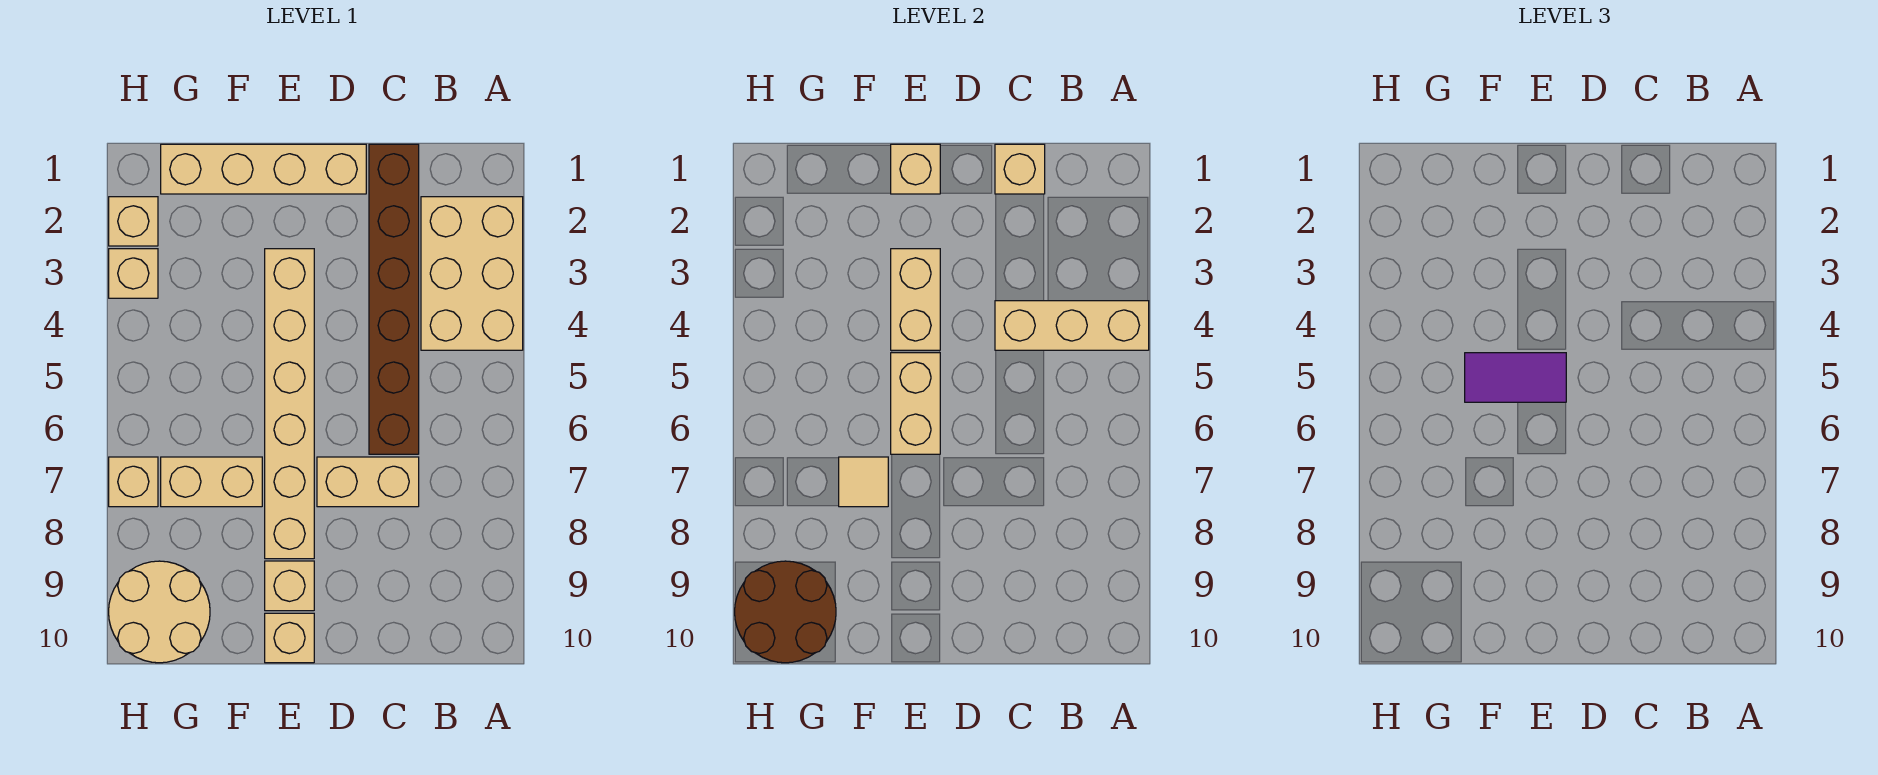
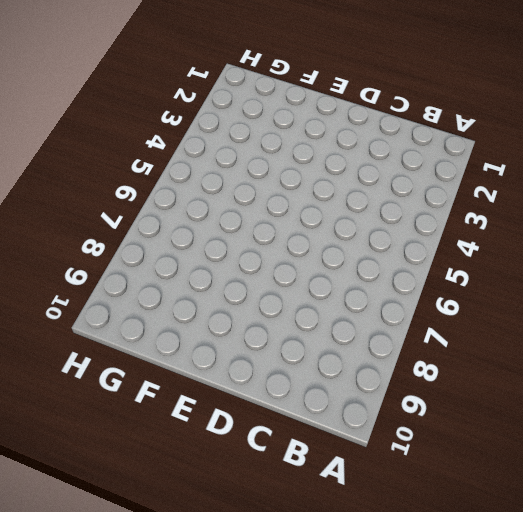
none -> tan 2x3 brick [421,197,523,350]
none -> brown 1x6 brick [369,144,419,454]
none -> tan 1x2 brick [317,457,419,507]

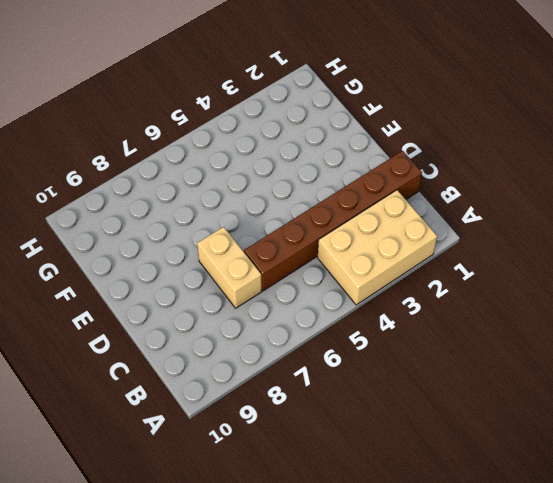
none -> tan 1x4 brick [161,144,366,194]
none -> tan 1x6 brick [265,249,314,559]
none -> tan 1x1 brick [265,561,314,611]

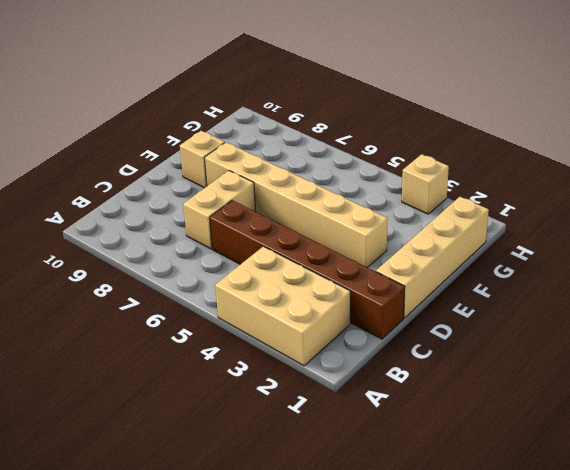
none -> tan 1x1 brick [265,613,314,663]
none -> tan 1x2 brick [161,457,262,507]
none -> tan 2x2 round brick [109,561,210,663]

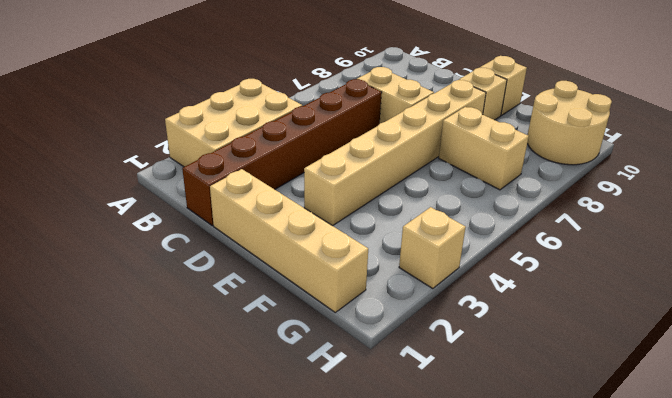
none -> tan 1x1 brick [109,197,158,246]
none -> tan 1x1 brick [109,457,158,507]
none -> tan 1x3 brick [995,301,1149,350]

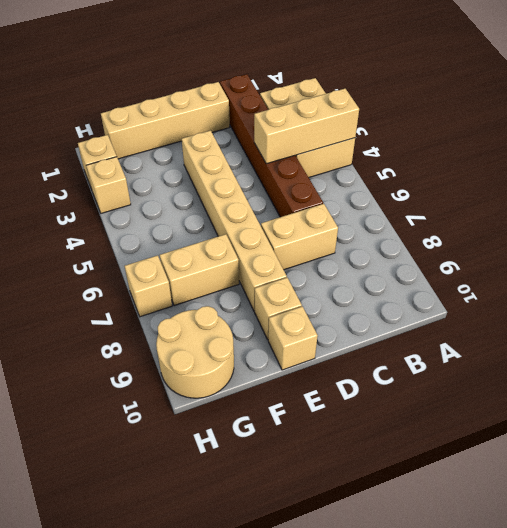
none -> tan 1x1 brick [995,144,1045,194]
none -> tan 1x1 brick [891,144,940,194]
none -> tan 1x2 brick [891,249,940,350]

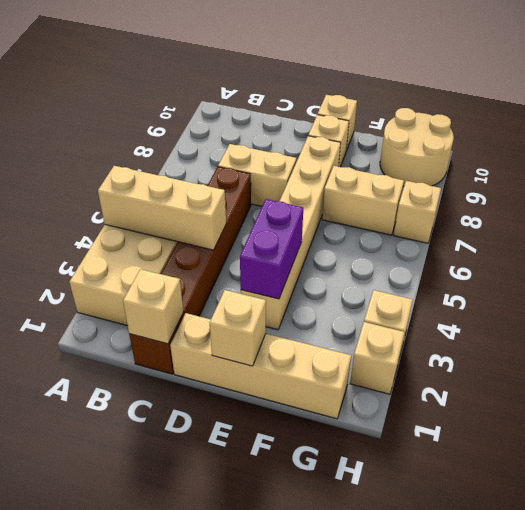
purple 1x2 brick [240,199,303,299] -> tan 1x2 brick [891,249,940,350]
none -> tan 1x2 brick [891,353,940,454]
none -> tan 1x1 tile [839,457,888,507]
none -> brown 2x2 round brick [735,561,836,663]

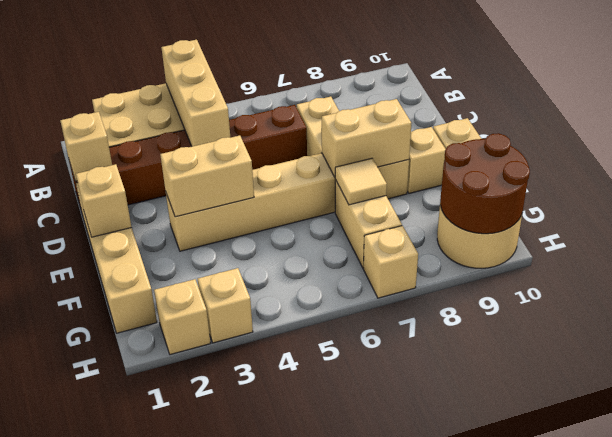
tan 1x2 brick [321,99,411,177] -> tan 1x2 brick moved to [891,353,940,454]
none -> purple 1x2 tile [1465,353,1566,402]

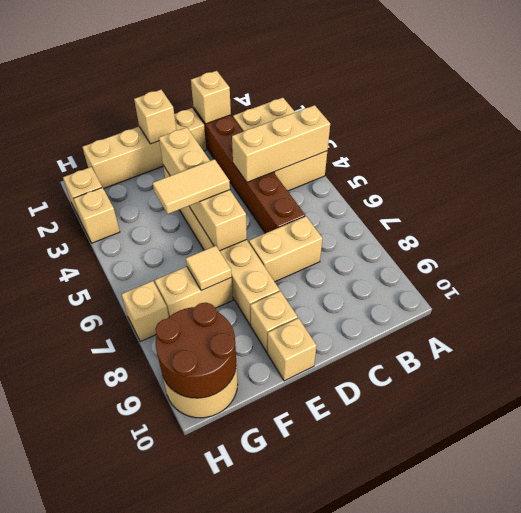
tan 1x2 tile [153,159,230,214] -> purple 1x2 tile [1465,353,1566,402]

